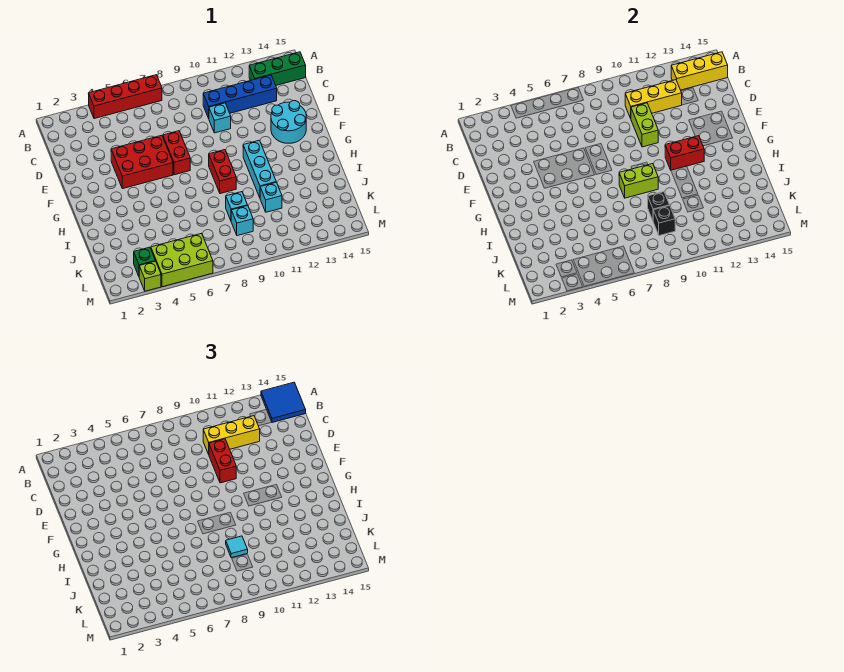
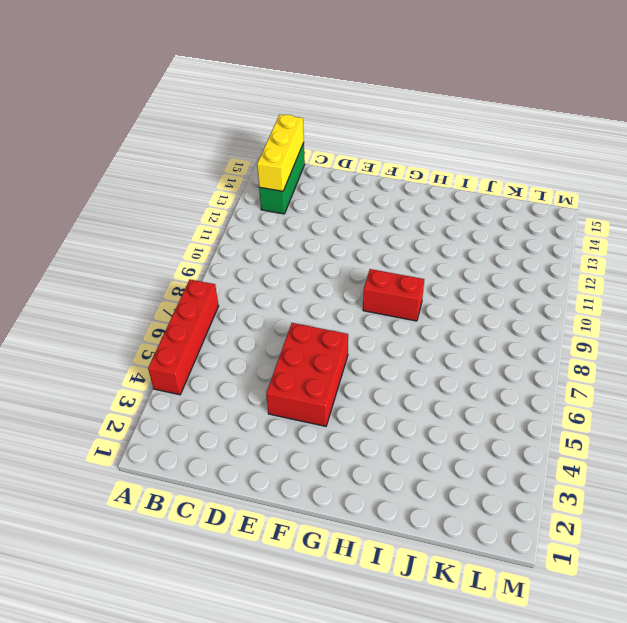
none -> blue 1x4 brick [203,75,277,118]
none -> cyan 1x1 brick [209,103,231,133]
none -> red 1x2 brick [163,131,190,175]

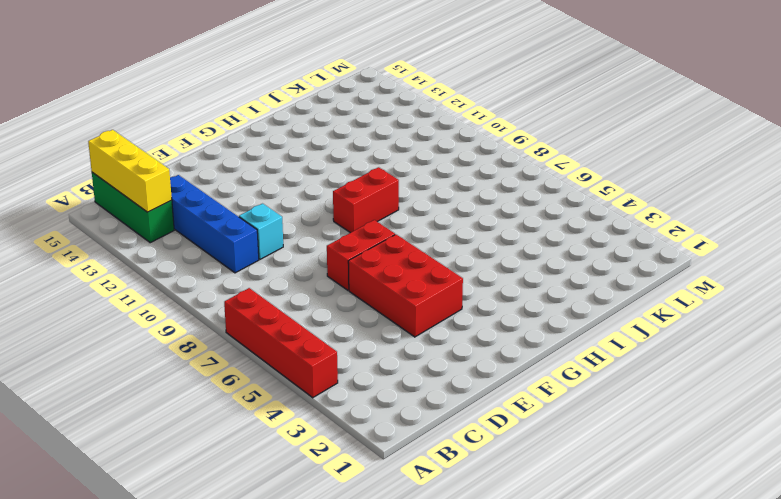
none -> cyan 2x2 round brick [271,101,306,143]
none -> cyan 1x3 brick [243,140,276,197]
none -> cyan 1x1 brick [226,192,248,220]

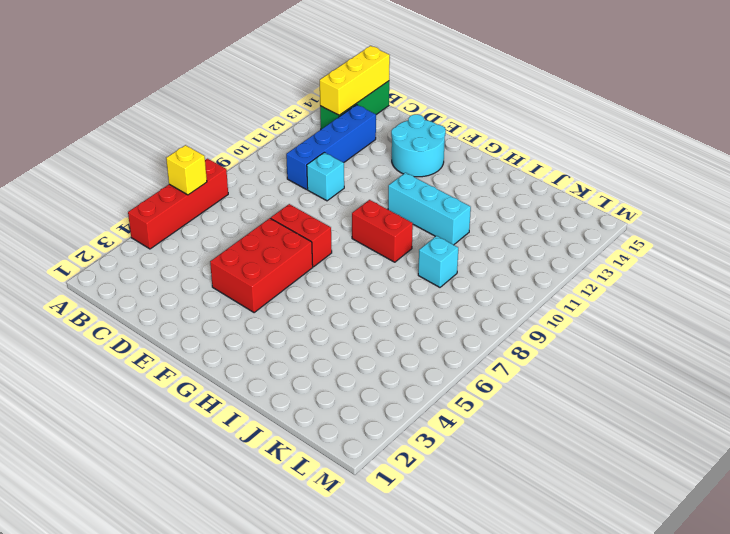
yellow 1x1 brick [166,145,207,195] -> none
none -> cyan 1x1 brick [260,182,282,212]
none -> cyan 1x1 brick [231,206,253,236]
none -> green 1x1 brick [134,247,155,276]

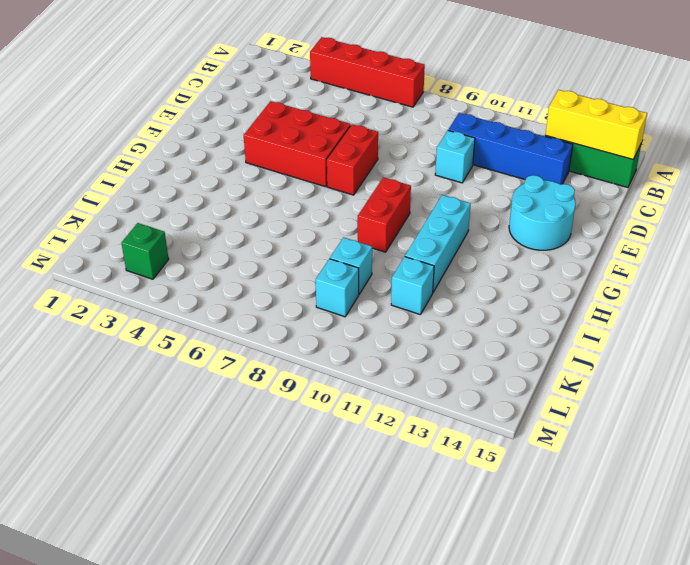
none -> lime 2x3 brick [151,233,213,287]
none -> lime 1x1 brick [139,261,161,291]
none -> yellow 1x3 brick [625,80,682,118]

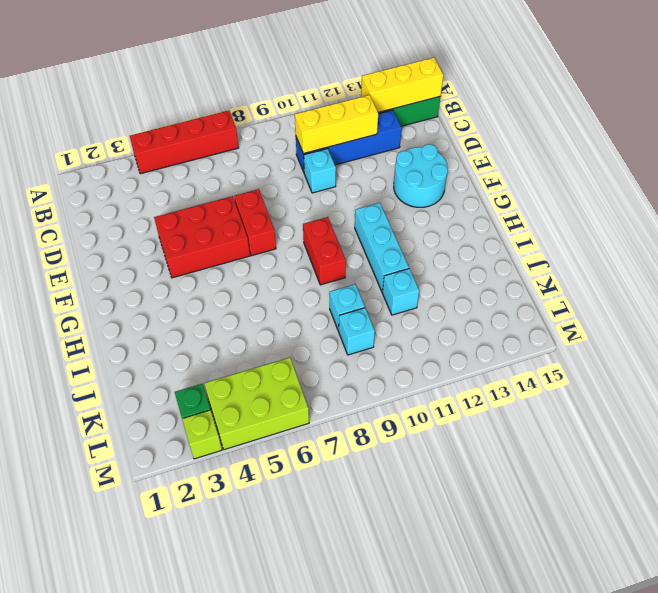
none -> lime 1x2 brick [631,103,658,147]
none -> red 1x2 brick [665,136,704,170]
none -> lime 1x2 brick [619,164,658,198]

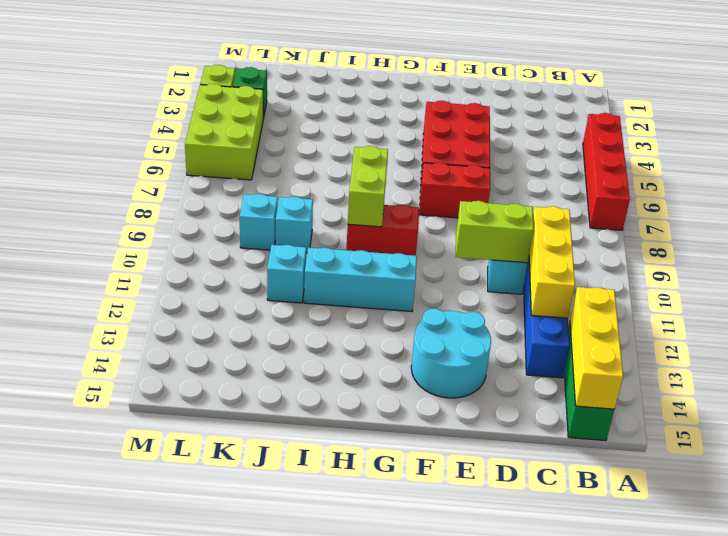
none -> red 1x2 brick [665,136,704,170]
none -> black 1x1 brick [648,192,670,220]
none -> black 1x1 brick [653,206,675,236]

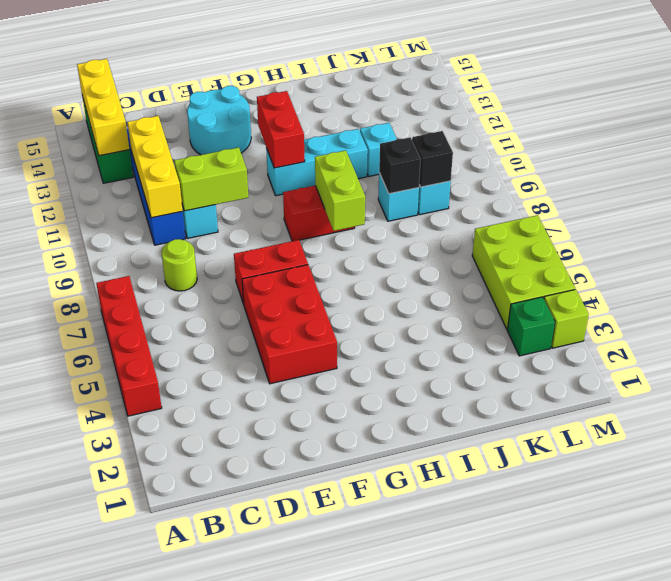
lime 1x1 round brick [162,239,197,291] -> none
none -> blue 2x2 tile [261,382,306,422]
none -> yellow 1x3 brick [203,416,260,454]
none -> red 1x2 brick [209,439,236,483]

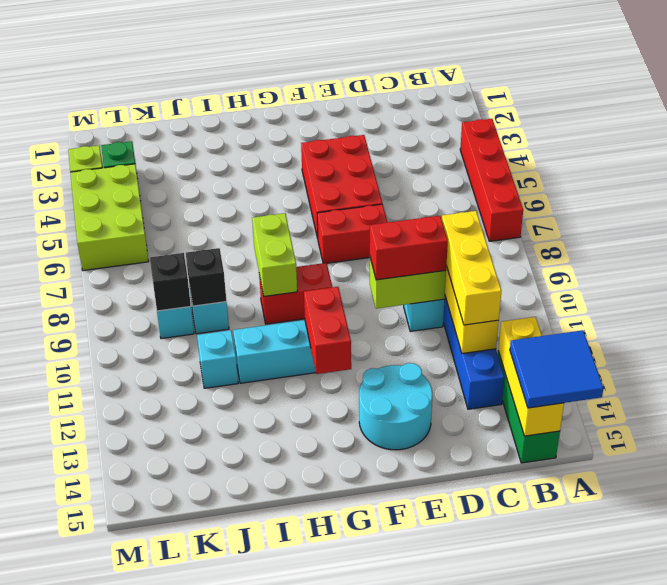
none -> cyan 1x1 tile [226,536,248,558]

